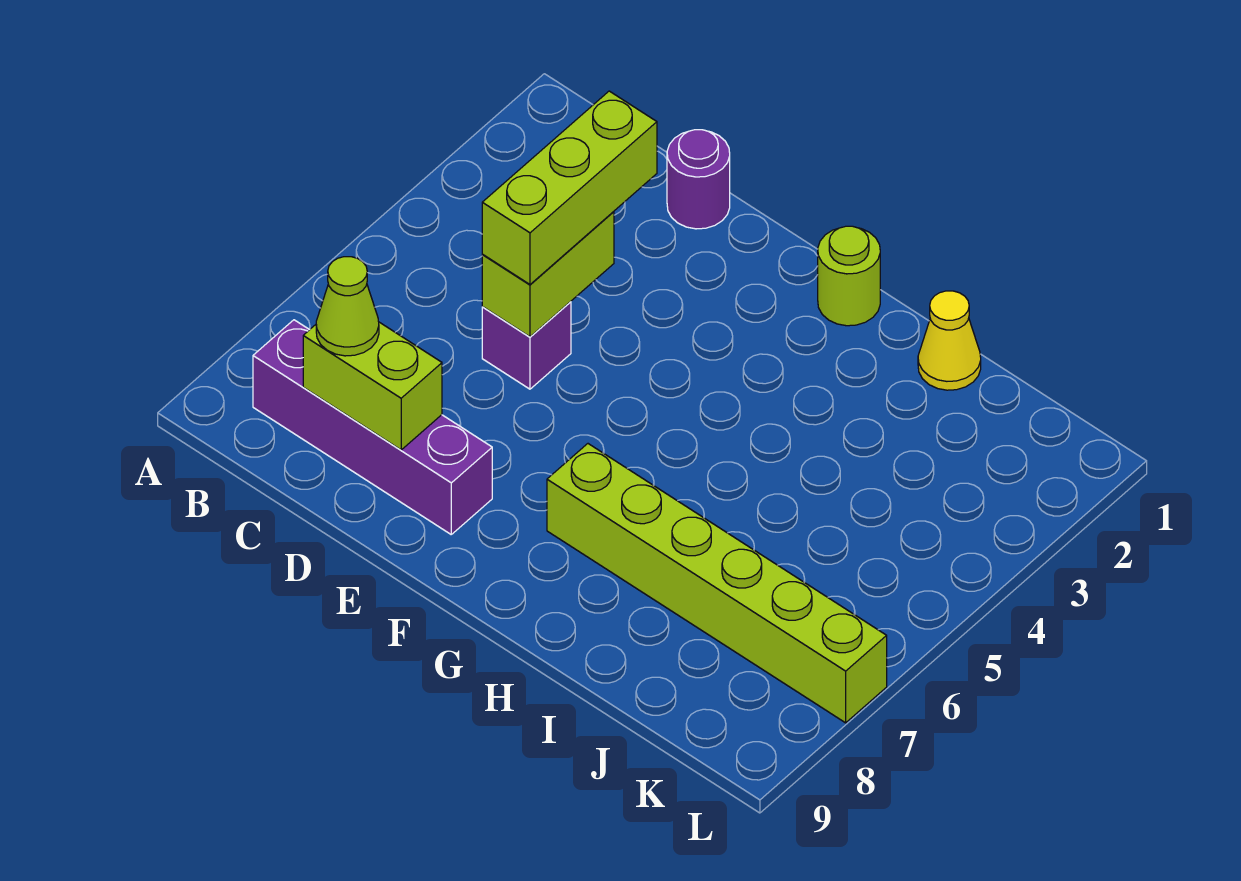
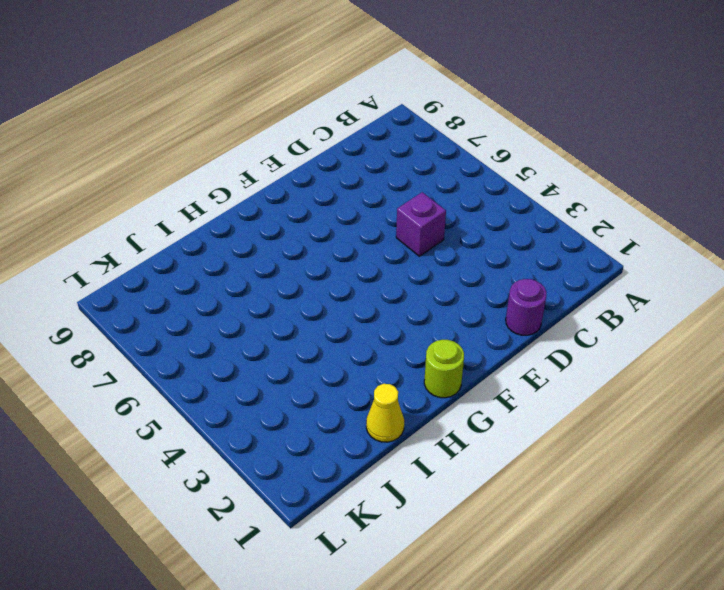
none -> purple 1x4 brick [253,320,492,534]
none -> lime 1x6 brick [547,444,887,723]

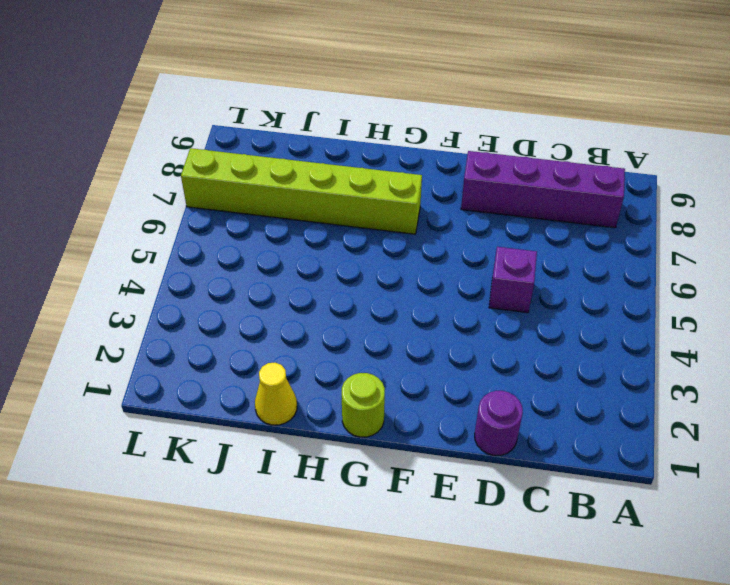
none -> lime 1x2 brick [303,322,442,450]
none -> lime 1x2 brick [482,212,614,337]

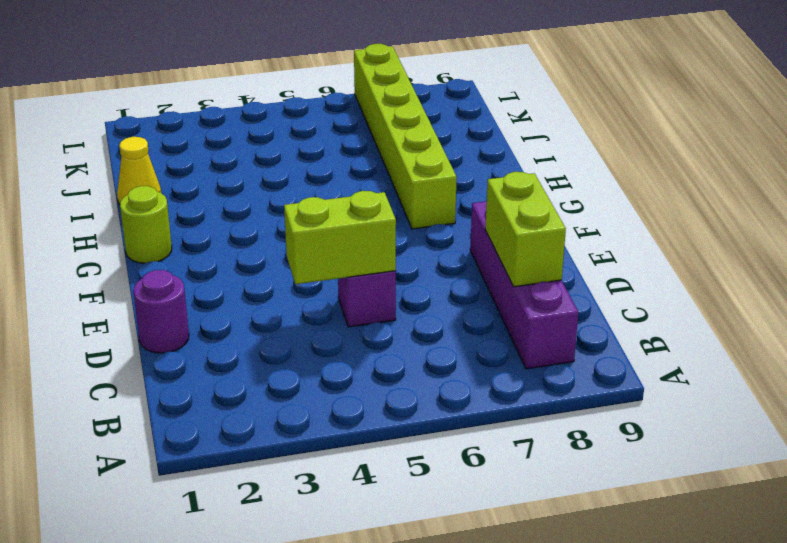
none -> lime 1x1 cone [316,257,379,356]
none -> lime 1x3 brick [482,91,657,284]

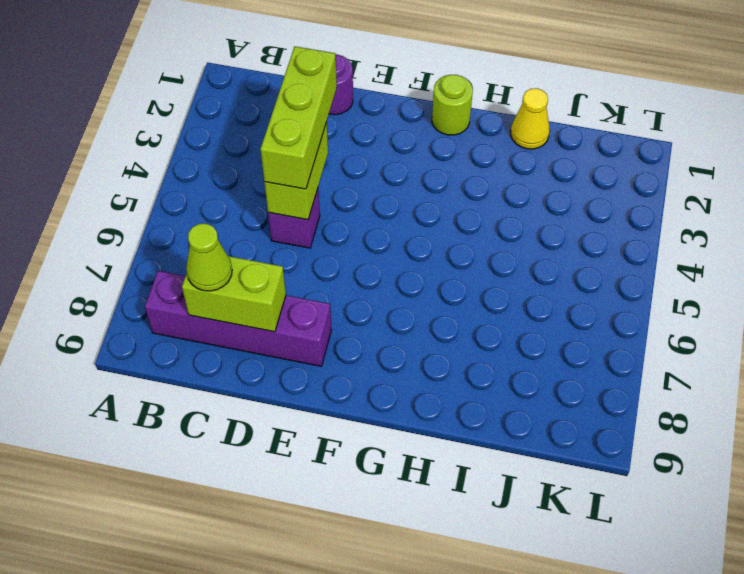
none -> lime 1x6 brick [547,444,887,723]

